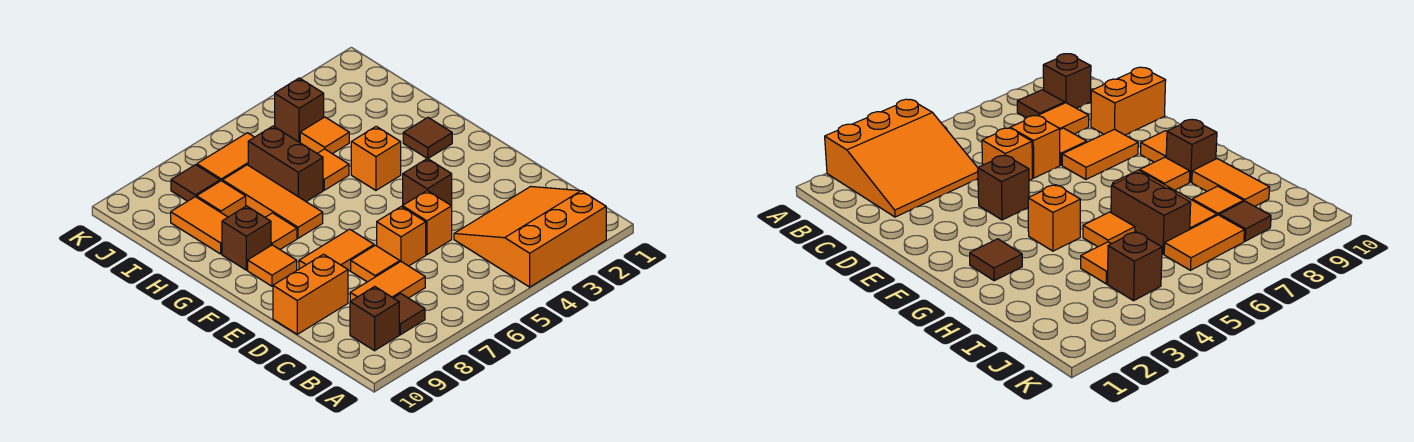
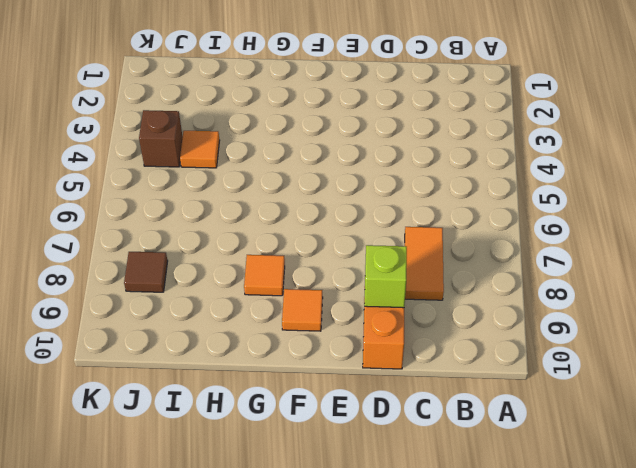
lime 1x1 brick [364,245,407,308] -> none
none -> orange 3x3 slope [454,186,606,287]
none -> brown 1x1 tile [394,293,425,335]
none -> brown 1x1 brick [350,287,399,351]

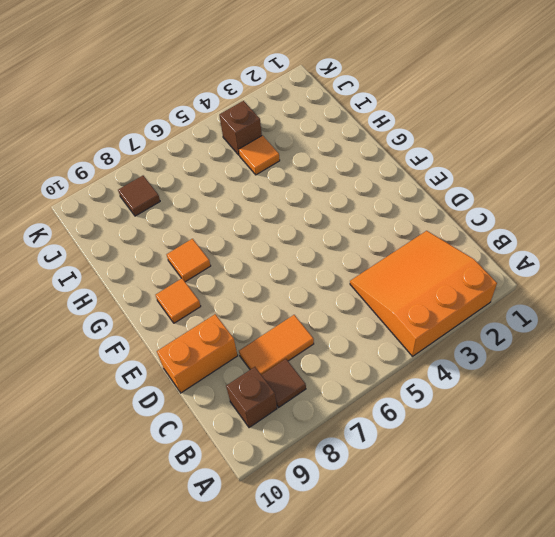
none -> orange 1x1 brick [402,191,452,255]
none -> orange 1x1 brick [377,207,426,266]
none -> orange 1x1 tile [351,245,400,282]

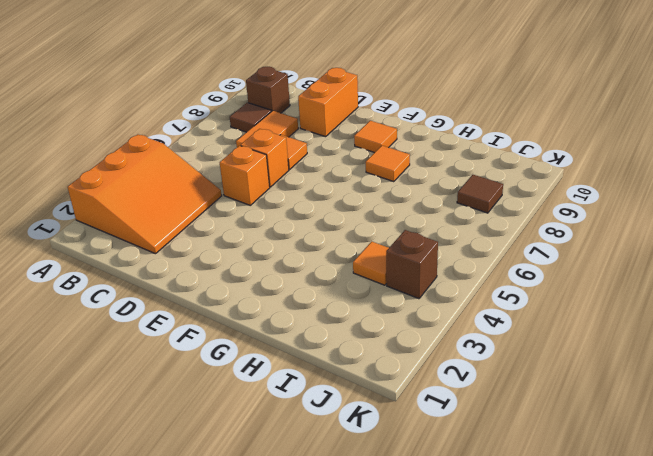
none -> brown 1x1 brick [403,159,452,206]
none -> orange 1x2 tile [299,229,374,271]
none -> brown 1x1 tile [403,118,452,159]

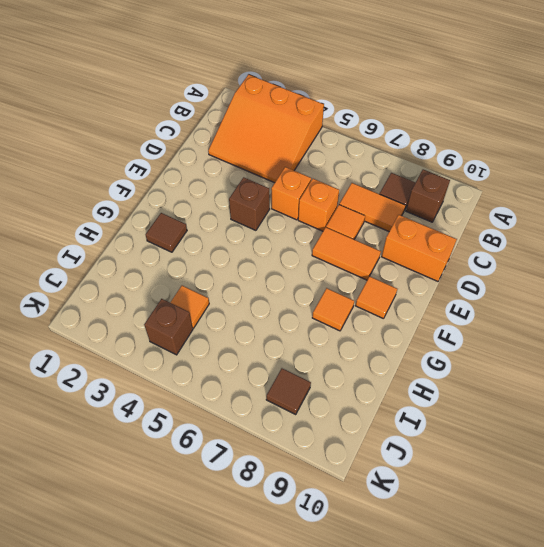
none -> orange 1x1 brick [351,126,401,190]
none -> orange 1x3 tile [222,165,323,238]
none -> brown 1x1 brick [222,206,271,270]

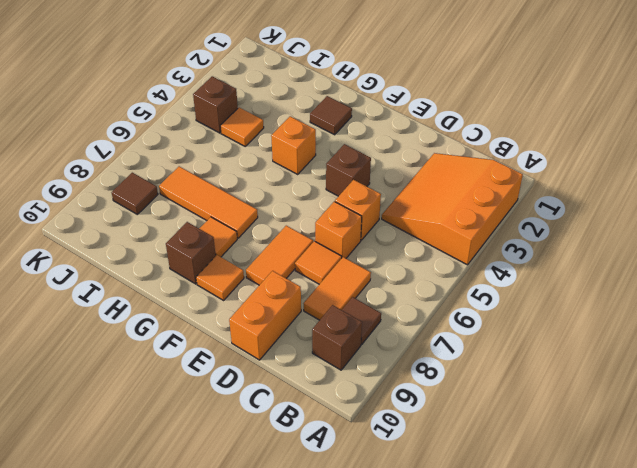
none -> orange 1x1 tile [317,149,349,190]
none -> brown 1x2 brick [248,126,323,201]
none -> orange 1x2 tile [171,197,228,254]

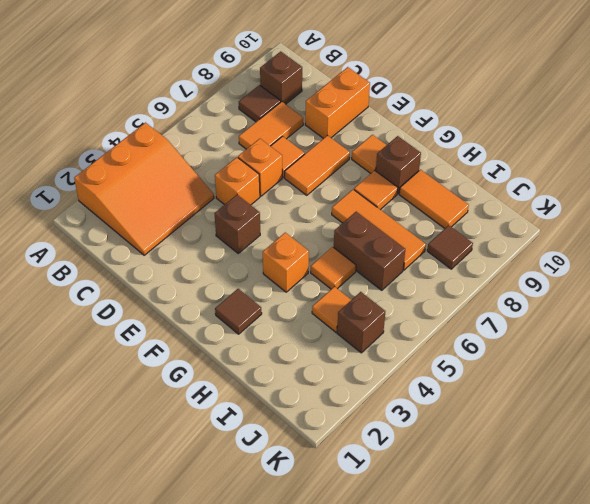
none -> orange 1x1 tile [197,181,246,217]
none -> orange 1x2 tile [197,133,254,181]

